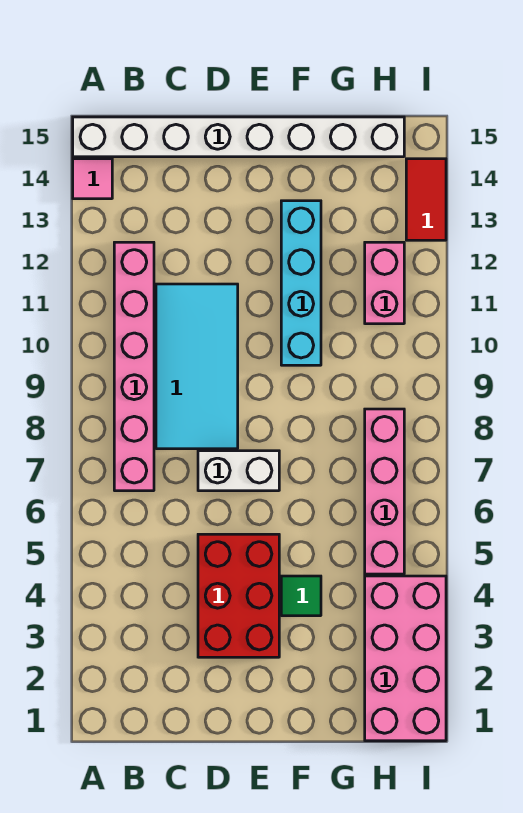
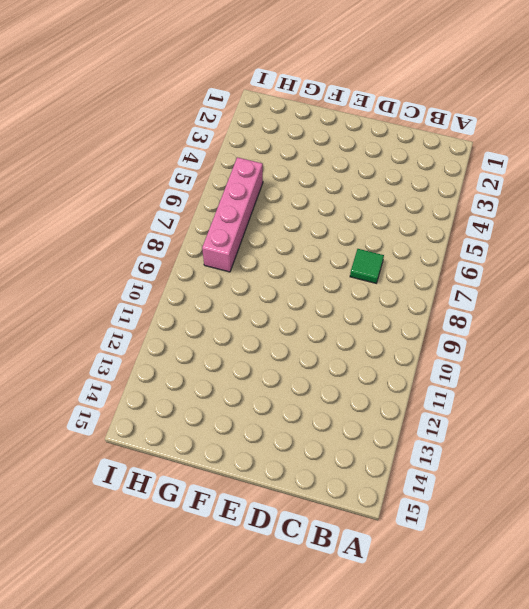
green 1x1 tile [350,249,384,283] -> green 1x1 tile moved to [281,576,321,616]
none -> pink 1x1 tile [73,159,112,199]
none -> white 1x8 brick [73,117,404,157]
none -> pink 1x6 brick [114,242,154,491]

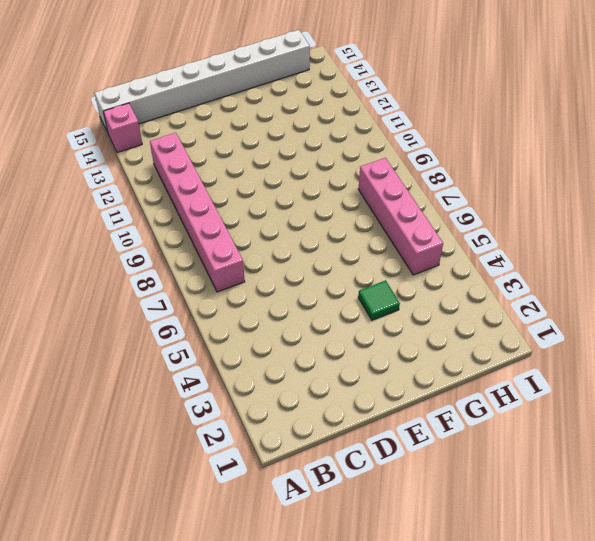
pink 1x1 brick [103,103,142,153] -> pink 1x1 tile [73,159,112,199]
none -> cyan 2x4 tile [156,284,238,449]
none -> red 2x3 brick [198,534,279,657]
none -> white 1x2 brick [198,451,279,491]

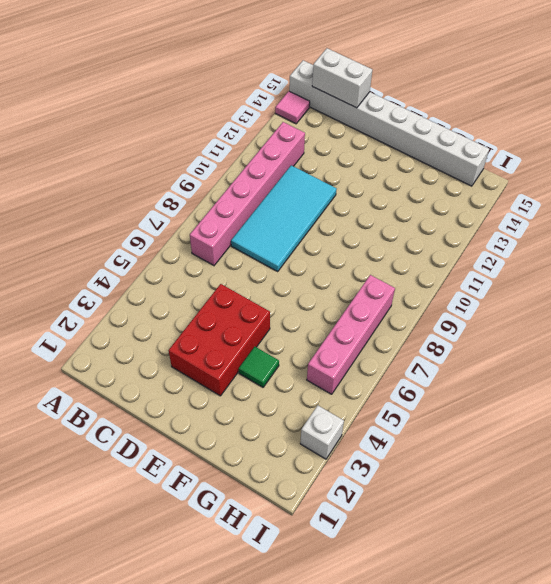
white 1x2 brick [312,48,372,108] -> white 1x2 brick moved to [198,451,279,491]
white 1x1 brick [300,405,344,459] -> pink 2x4 brick [365,576,446,741]
none -> cyan 1x4 brick [281,201,321,365]
none -> pink 1x2 brick [365,242,404,324]
none -> red 1x2 tile [406,159,446,240]

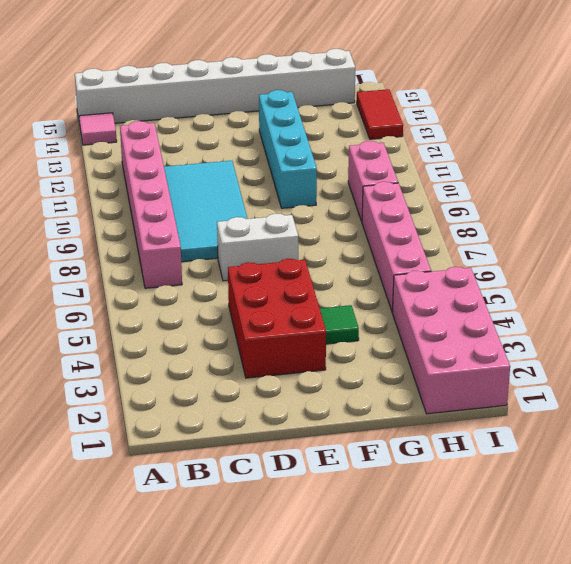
pink 1x2 brick [348,141,398,221] -> pink 1x2 brick moved to [365,242,404,324]

